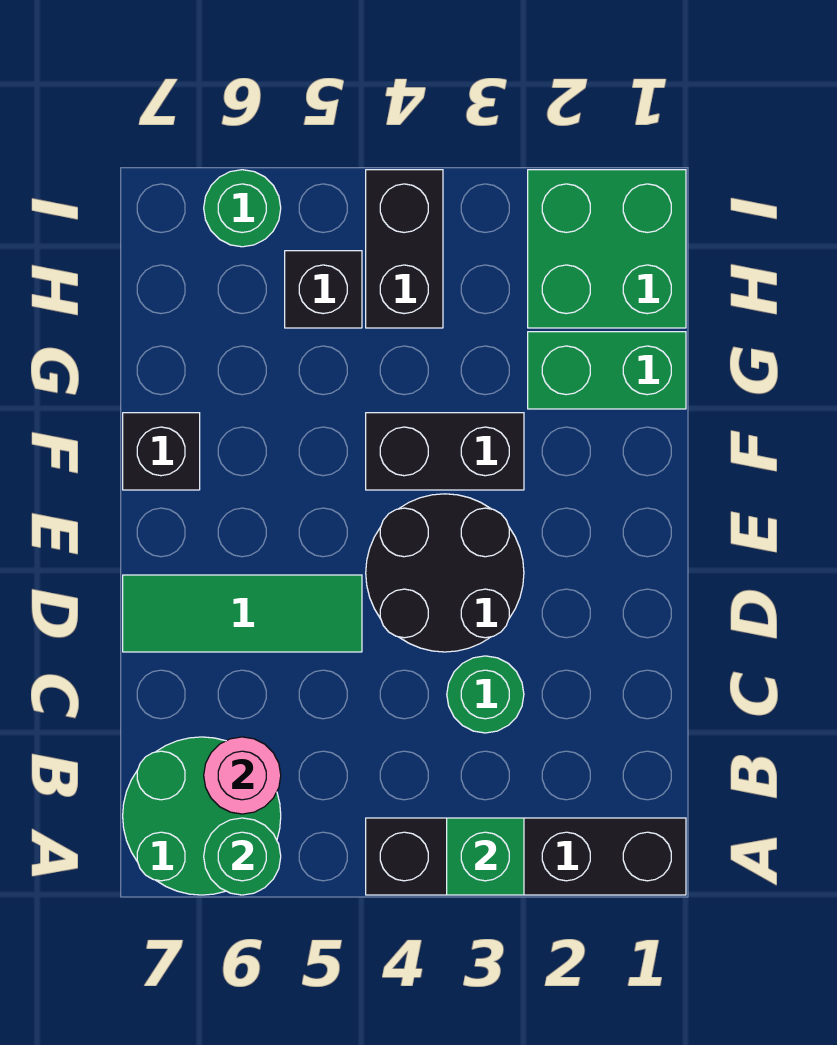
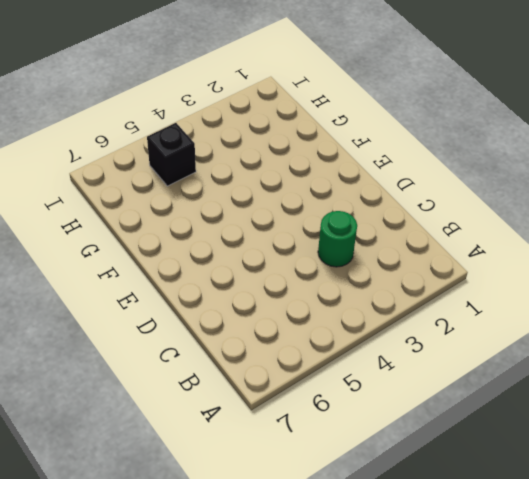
none -> black 1x4 brick [366,818,686,895]
none -> green 2x2 round brick [123,737,281,895]
none -> black 2x2 round brick [366,494,524,652]

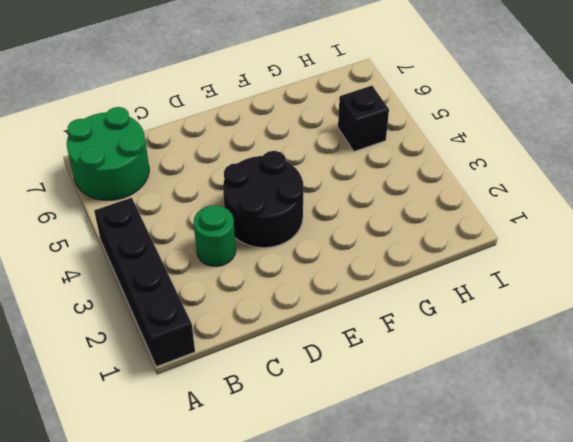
none -> green 1x3 tile [123,575,362,652]
none -> black 1x2 brick [366,413,524,490]
none -> black 1x1 brick [123,413,200,490]

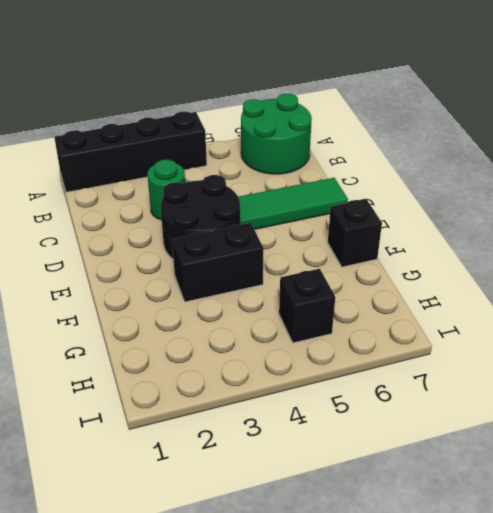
none -> green 1x2 brick [528,332,686,409]
none -> green 2x2 brick [528,170,686,328]
none -> black 1x2 brick [366,170,443,328]

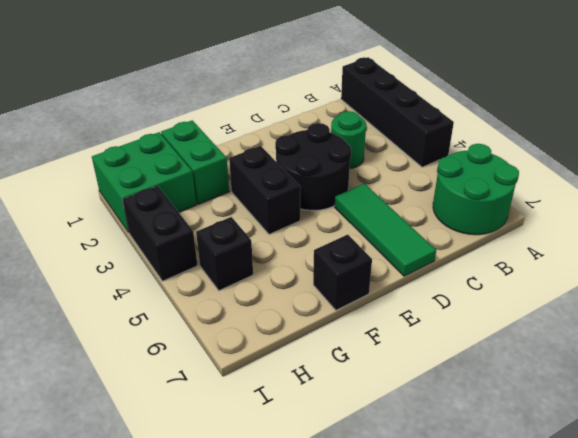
black 1x2 brick [122,186,198,281] -> black 1x2 brick turned to [366,170,443,328]
none -> green 1x1 round brick [204,170,281,247]
none -> green 1x1 brick [447,818,524,895]
none -> green 1x1 round brick [204,818,281,895]

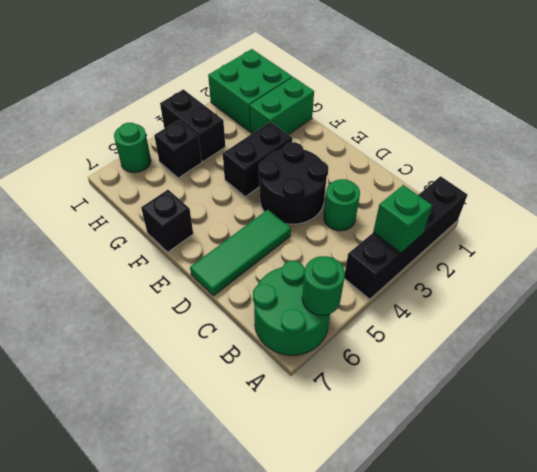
none -> pink 1x1 round brick [204,737,281,814]

